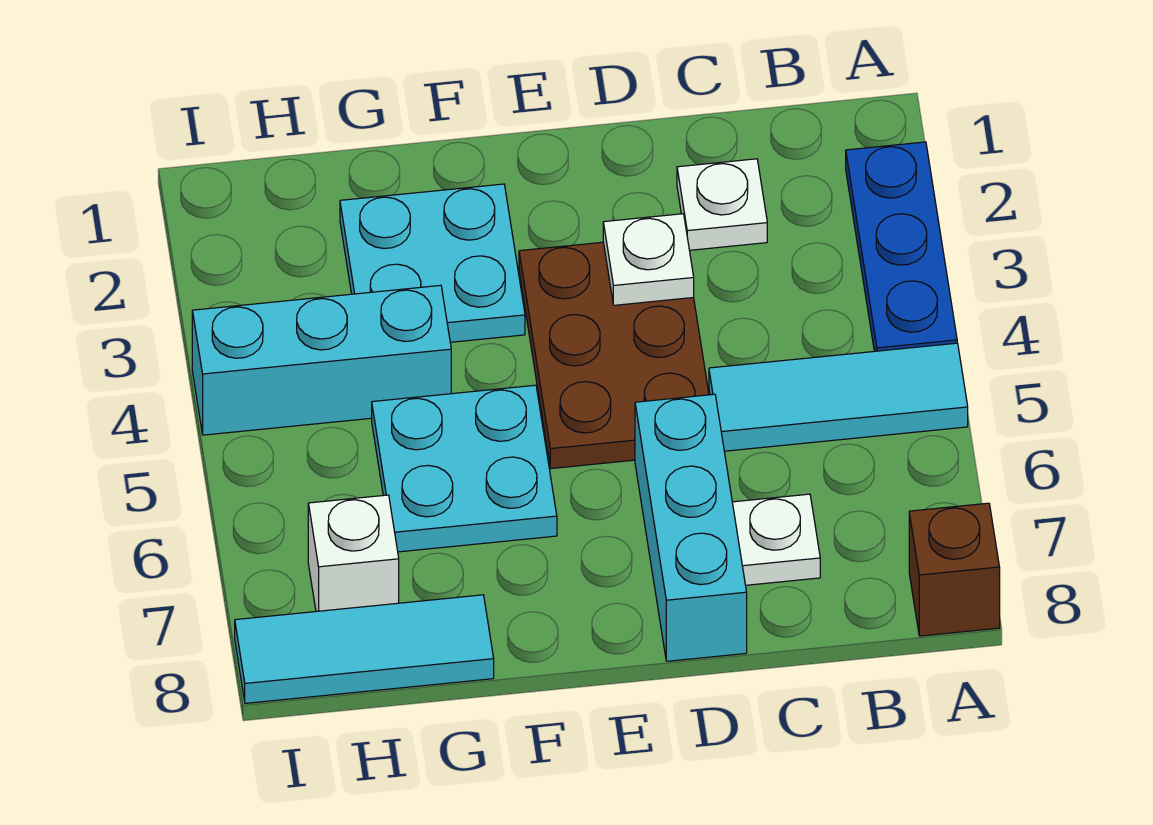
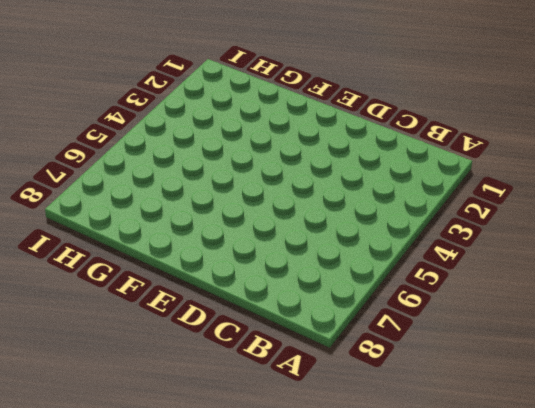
none -> blue 1x3 plate [846,142,957,351]
none -> cyan 1x3 tile [709,343,968,451]
none -> brown 1x1 brick [909,503,1000,636]

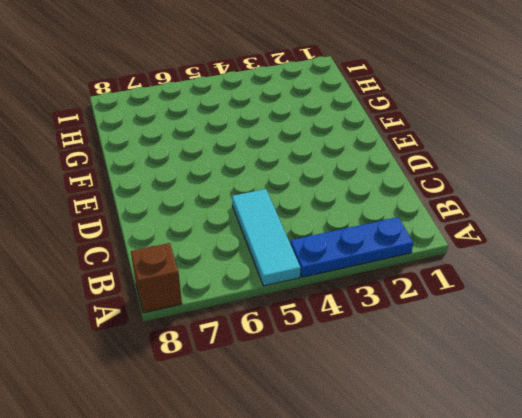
none -> white 1x1 plate [677,159,767,250]
none -> white 1x1 plate [732,494,820,585]
none -> brown 2x3 plate [519,242,709,469]

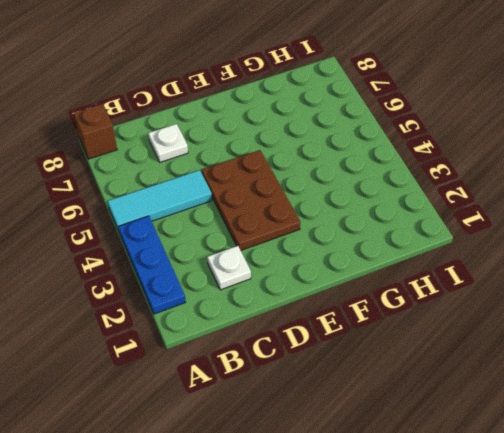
none -> cyan 1x3 brick [635,394,747,661]
none -> cyan 2x2 plate [340,184,525,342]
none -> cyan 2x2 plate [372,385,557,552]

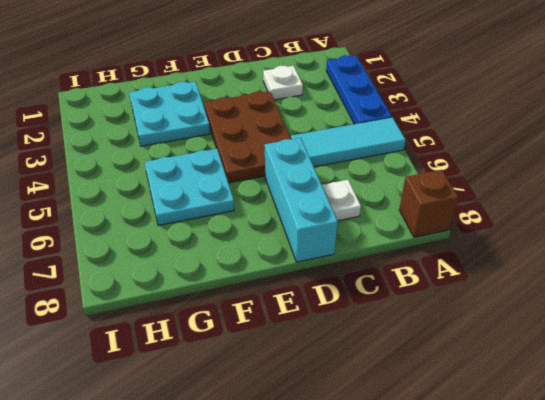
none -> cyan 1x3 brick [192,285,451,435]
none -> cyan 1x3 tile [235,595,494,703]
none -> white 1x1 brick [308,495,399,611]

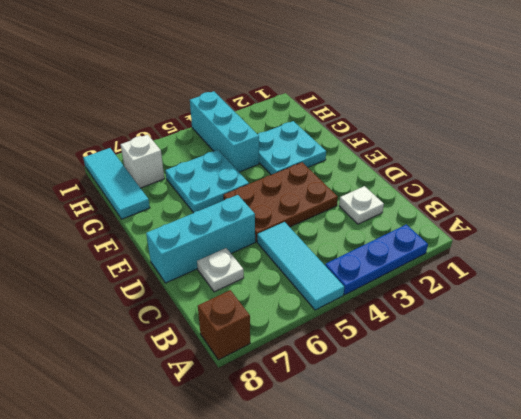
none -> white 1x1 plate [603,214,694,305]

